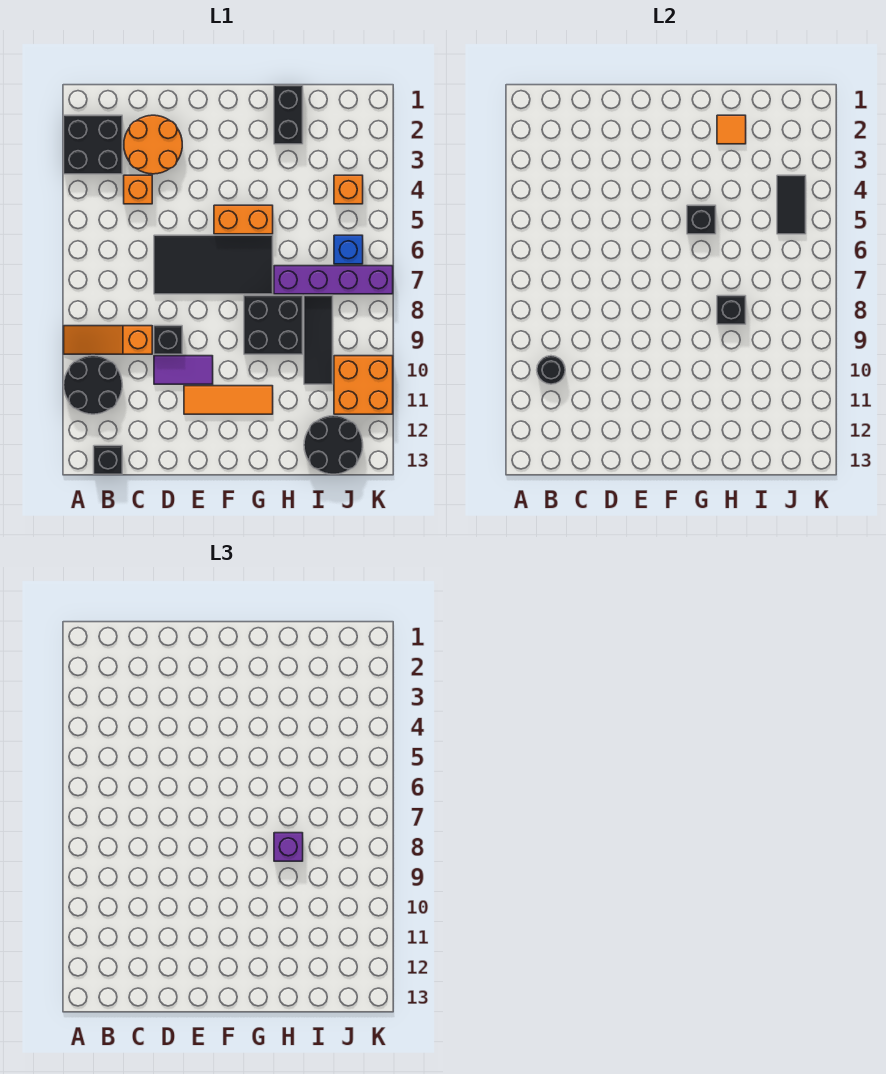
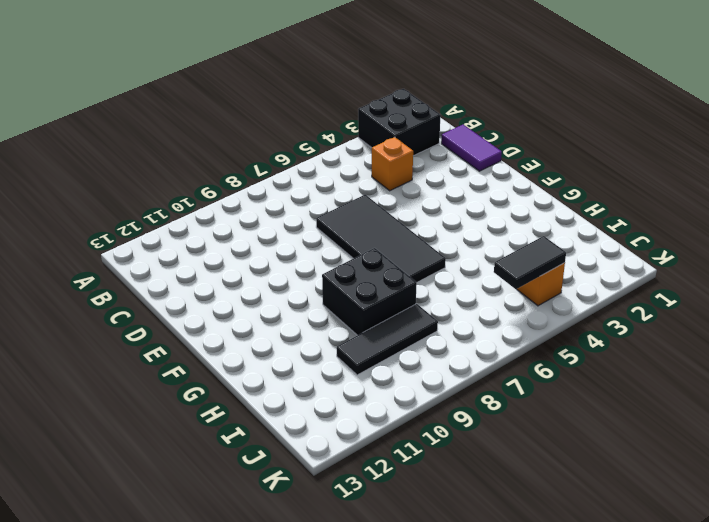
purple 1x2 tile [441,125,502,171] -> purple 1x2 tile moved to [154,356,213,384]
none -> orange 1x3 slope [64,326,152,354]
none -> black 2x2 round brick [64,356,122,414]
none -> black 1x1 brick [94,446,122,474]

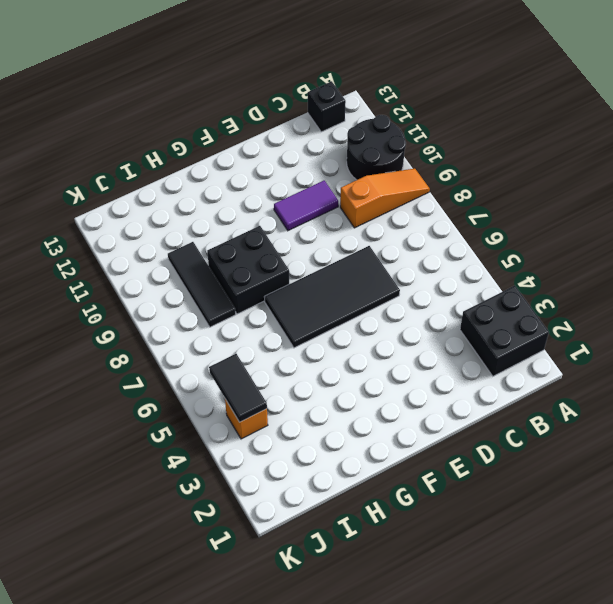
none -> orange 2x2 round brick [124,115,182,174]
none -> orange 1x1 brick [124,175,152,204]
none -> black 1x1 brick [154,326,182,354]

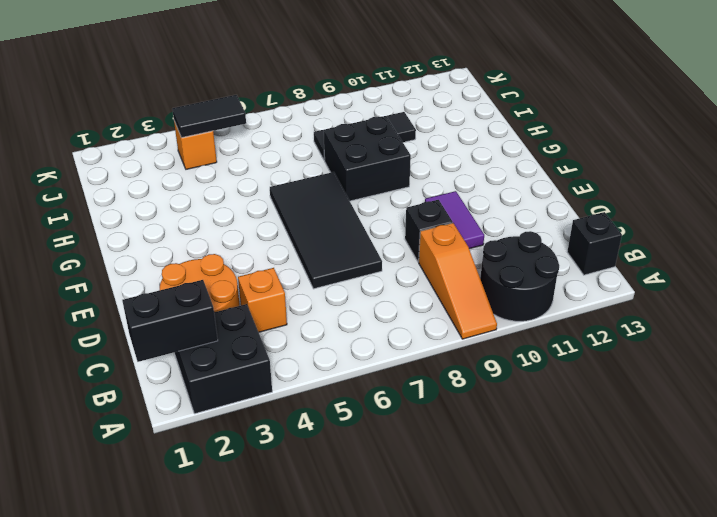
black 1x2 brick [122,280,218,362] -> black 1x2 brick moved to [274,85,303,144]
none -> orange 1x3 tile [184,386,273,414]
none -> orange 1x2 brick [214,205,273,234]
none -> purple 1x4 brick [274,266,393,294]

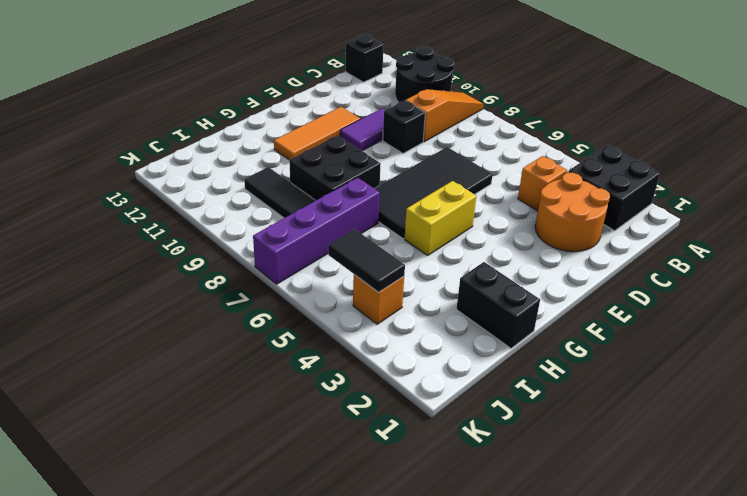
yellow 1x2 brick [404,181,476,255] -> orange 1x2 brick [214,205,273,234]
none -> black 2x2 round brick [304,416,363,474]
none -> blue 1x1 brick [334,235,363,264]
none -> orange 2x2 brick [334,356,393,414]

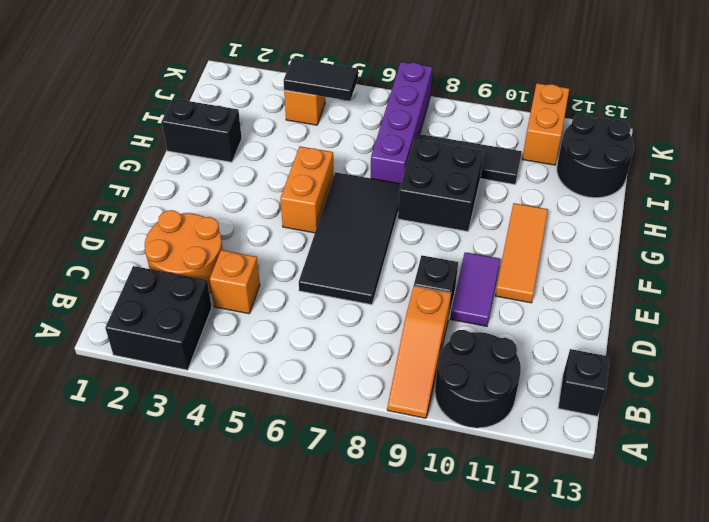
orange 1x2 brick [522,83,569,165] -> orange 2x2 brick [334,356,393,414]
none -> blue 1x1 brick [334,235,363,264]
none -> black 1x1 round brick [537,356,565,384]
none -> black 1x1 brick [687,205,716,234]

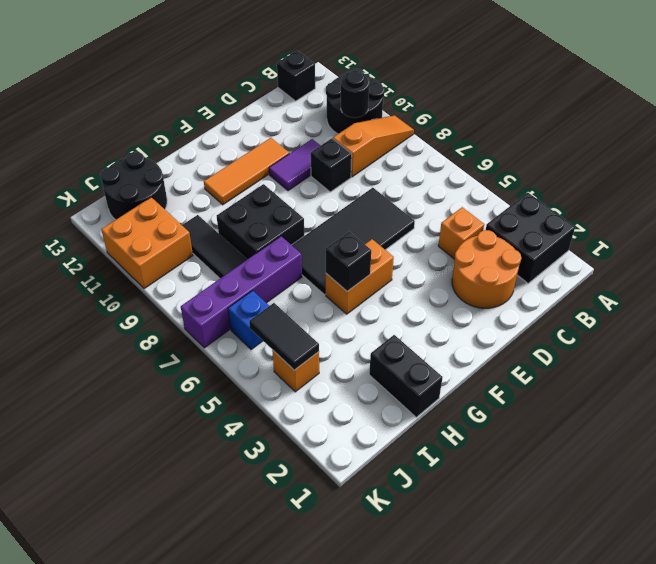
none -> orange 1x1 tile [717,115,746,144]
none -> black 1x1 brick [717,296,746,324]
none -> purple 1x1 brick [274,833,303,861]

